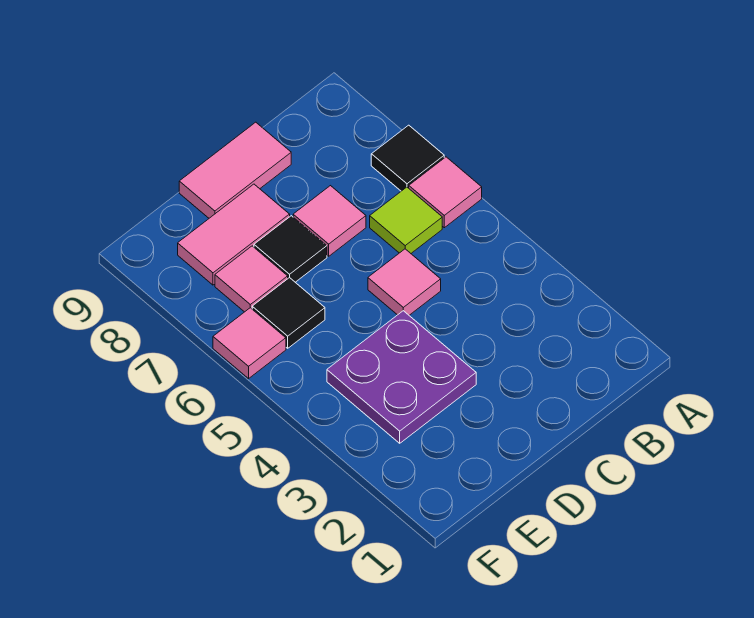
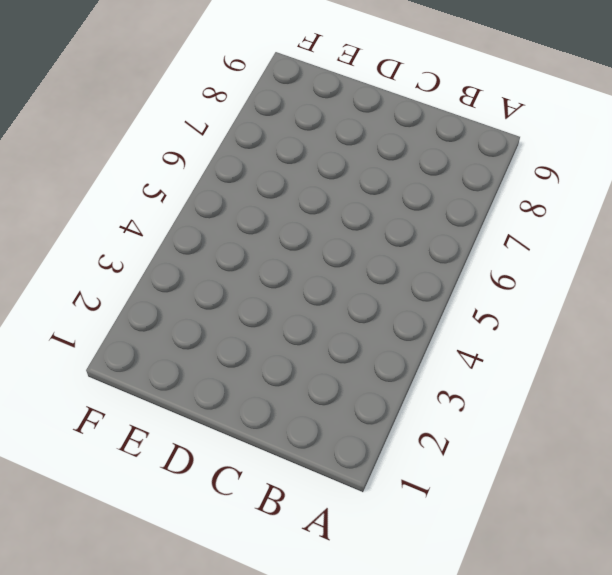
none -> pink 1x1 tile [409,157,482,228]
none -> black 1x1 tile [371,125,444,191]
none -> lime 1x1 tile [370,187,442,253]

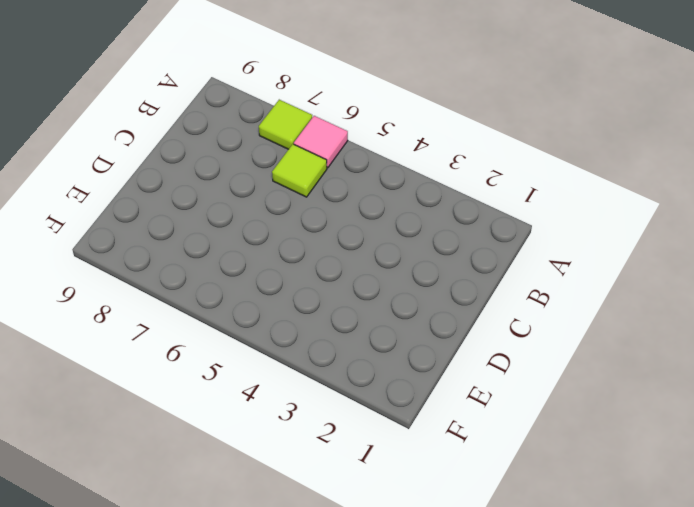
lime 1x1 tile [259,100,312,149] -> black 1x1 tile [371,125,444,191]
none -> pink 1x1 tile [368,249,441,315]
none -> pink 1x1 tile [293,186,366,256]
none -> pink 1x2 tile [179,122,291,218]

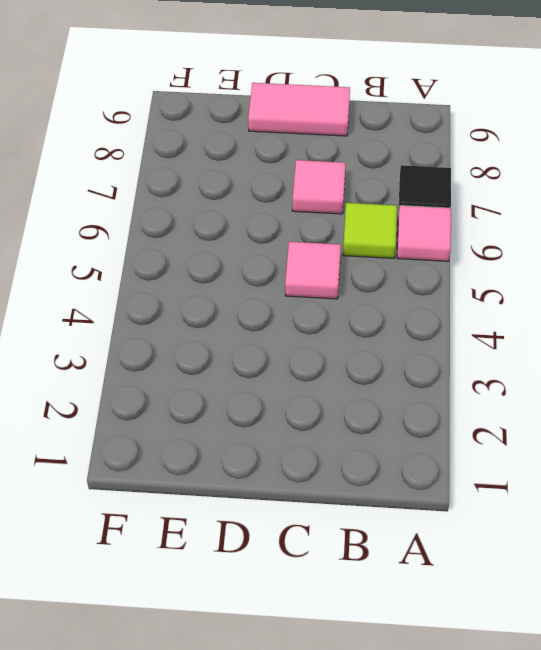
none -> purple 2x2 plate [327,311,476,443]
none -> black 1x1 tile [254,216,327,282]
none -> pink 1x2 tile [178,184,290,285]

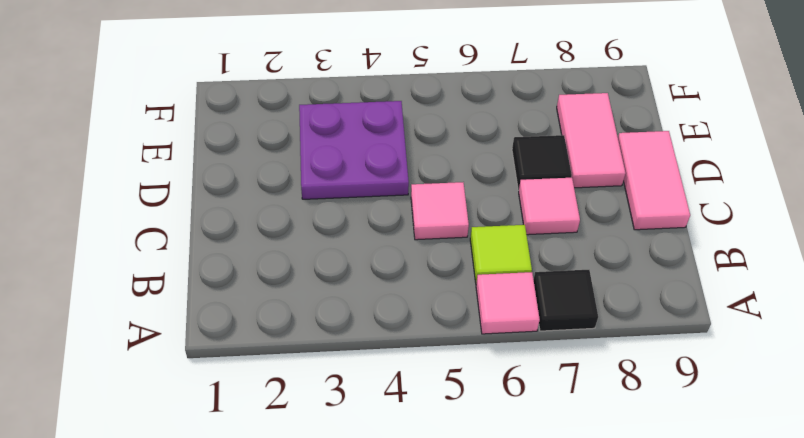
none -> black 1x1 tile [252,277,325,348]
none -> pink 1x1 tile [215,246,288,312]
none -> pink 1x1 tile [213,308,286,379]

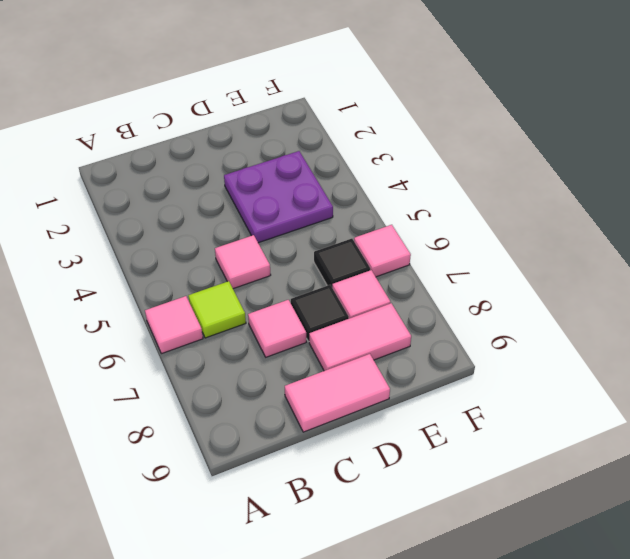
none -> black 1x1 tile [371,125,444,191]

